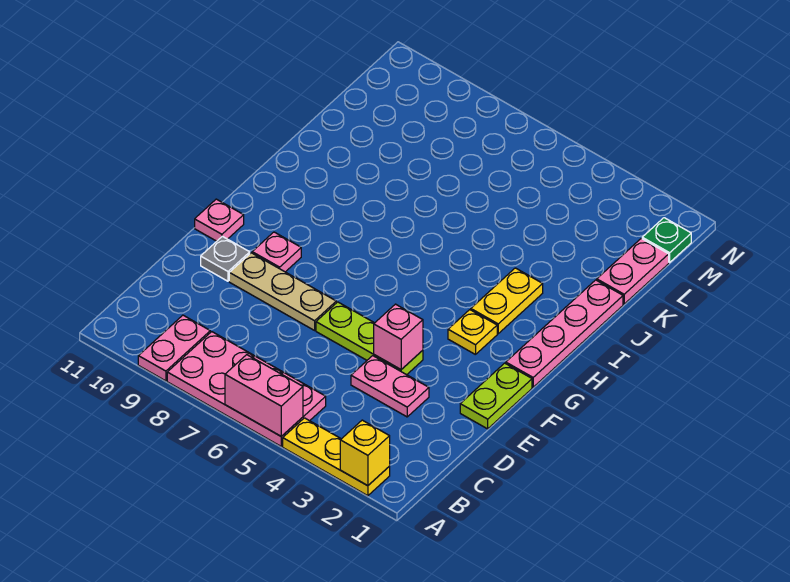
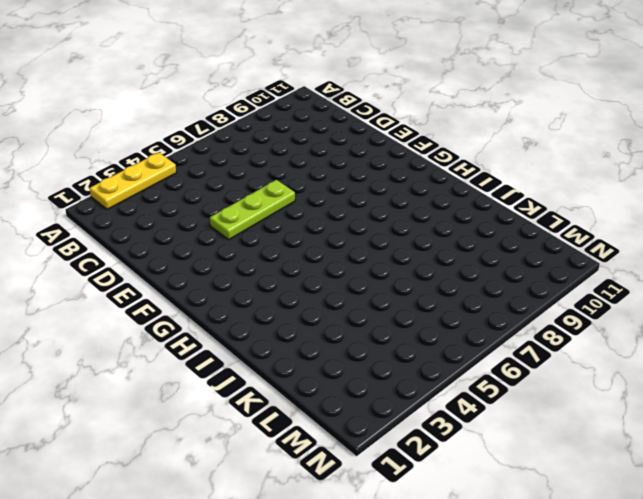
none -> pink 2x4 plate [167,332,326,446]
none -> pink 1x2 plate [138,315,210,381]
none -> pink 1x2 plate [351,356,429,417]

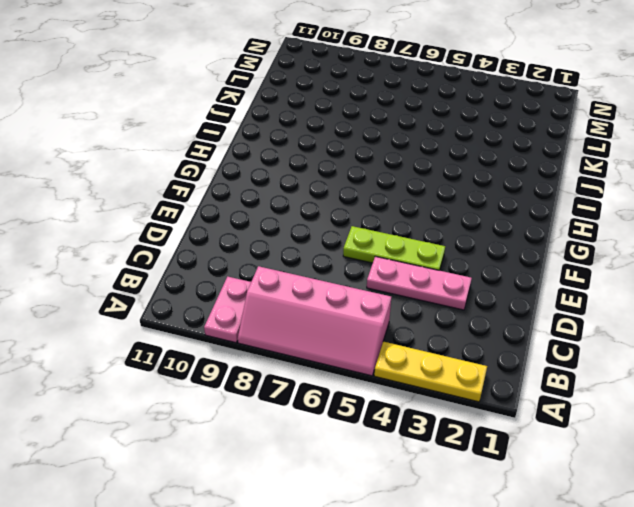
pink 2x4 slope [238,266,391,376] -> pink 2x4 plate [167,332,326,446]
pink 1x3 plate [367,256,472,310] -> pink 1x2 plate [351,356,429,417]
none -> lime 1x2 plate [460,363,532,429]
none -> tan 1x3 plate [229,253,336,330]
none -> grey 1x1 plate [201,236,250,281]

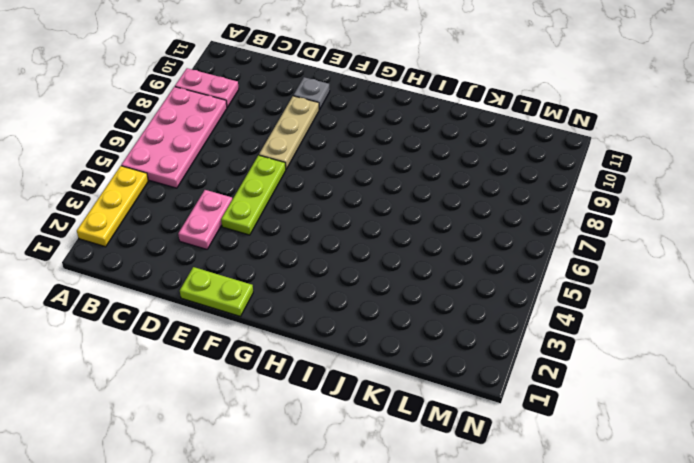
none -> pink 1x1 plate [252,232,301,272]
none -> pink 1x1 plate [195,199,244,241]
none -> pink 1x4 plate [506,280,623,387]

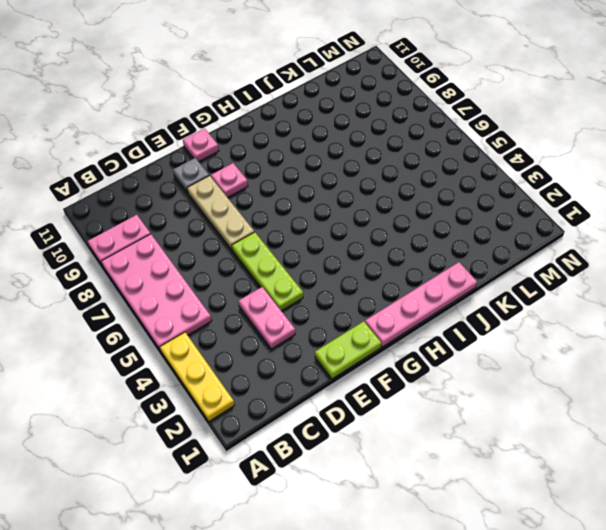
none -> yellow 1x1 plate [448,310,497,355]
none -> yellow 1x2 plate [471,268,543,334]
none -> pink 1x2 plate [597,238,669,304]

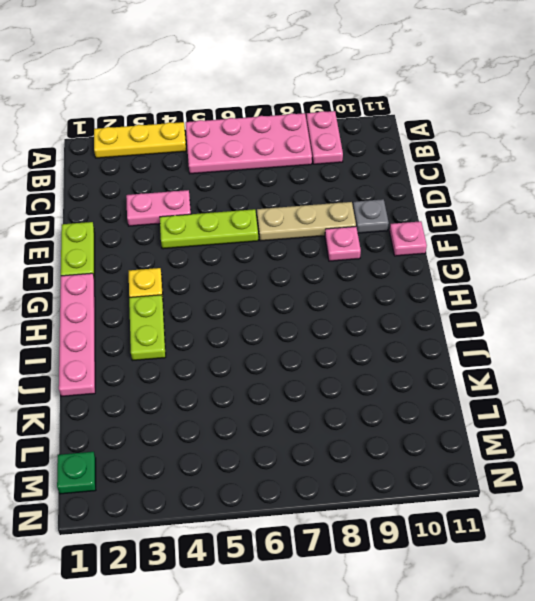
lime 1x2 plate [129,295,166,361] -> yellow 1x2 plate [471,268,543,334]
none -> pink 1x2 plate [597,238,669,304]
none -> yellow 1x1 brick [340,420,390,486]
none -> pink 1x2 brick [225,355,303,436]

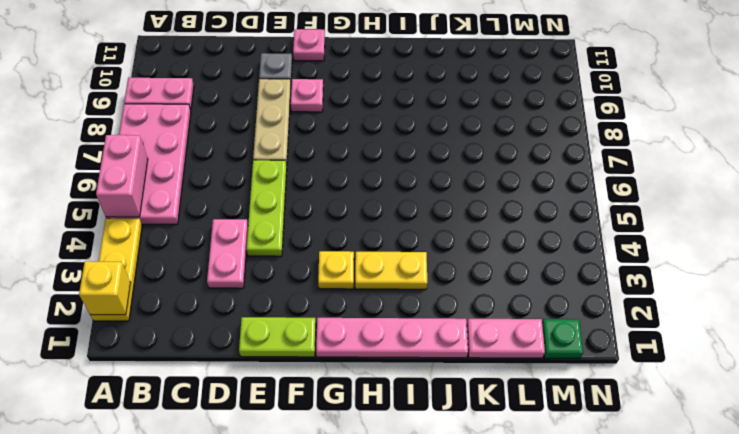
none -> pink 1x1 brick [374,304,423,369]

